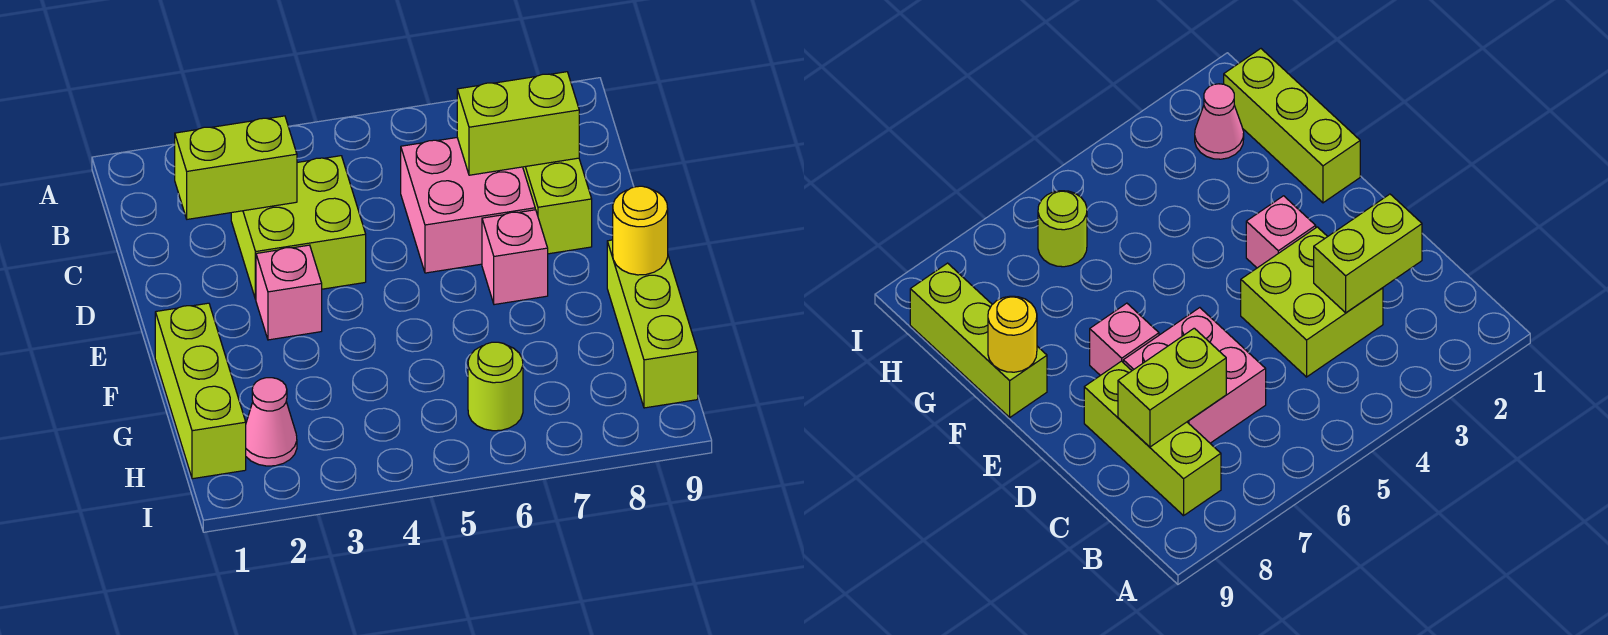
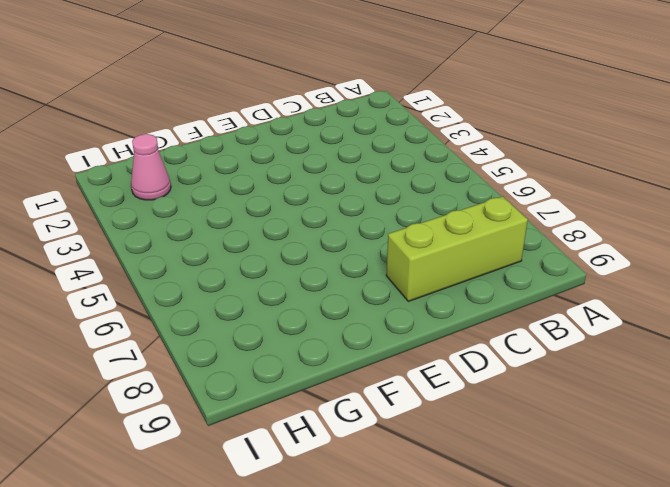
none -> lime 2x2 brick [231,156,366,299]
none -> pink 2x2 brick [401,138,535,273]
none -> pink 1x1 brick [256,245,322,340]

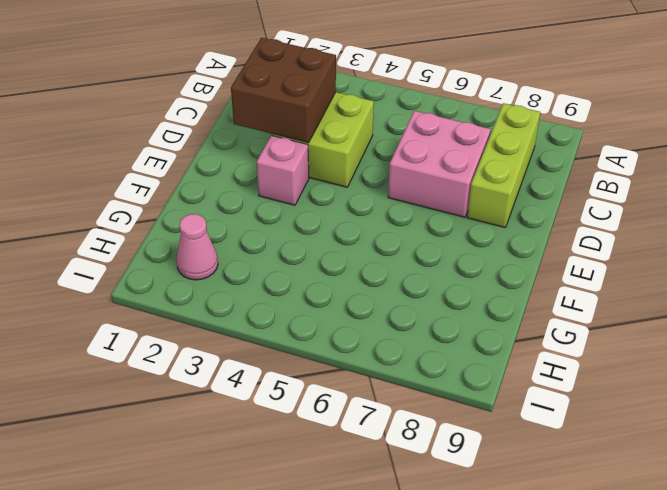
brown 2x2 brick [231,38,336,143] -> lime 1x2 brick [175,116,297,219]
none -> pink 1x1 brick [482,210,548,305]
none -> lime 1x3 brick [155,303,246,479]
none -> lime 1x3 brick [607,240,698,408]

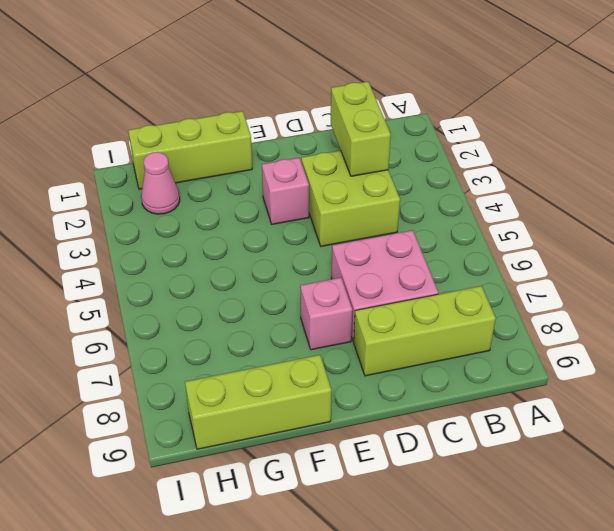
none -> lime 1x1 round brick [468,342,523,431]
none -> lime 1x2 brick [457,72,579,175]
none -> yellow 1x1 round brick [613,186,668,275]

